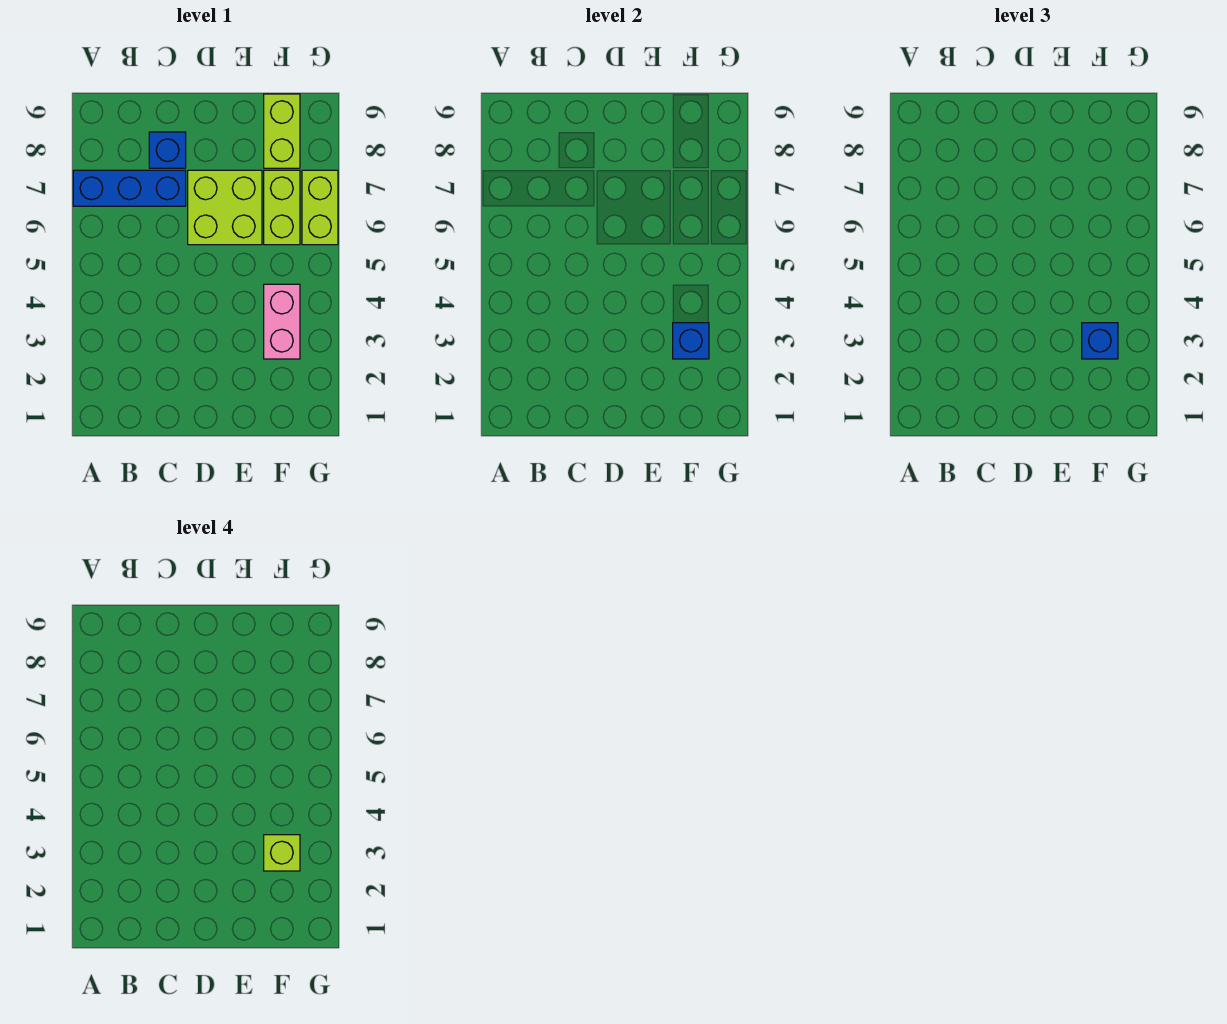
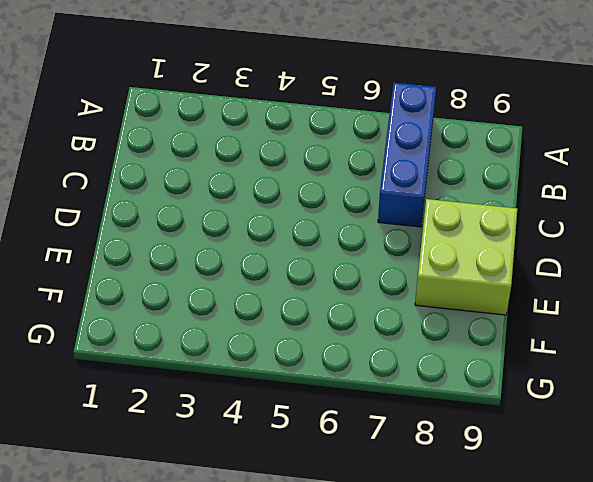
lime 2x2 brick [415,199,517,315] -> lime 2x2 brick moved to [188,170,262,245]
none -> blue 1x1 brick [149,132,186,168]
none -> pink 1x2 brick [264,284,300,359]

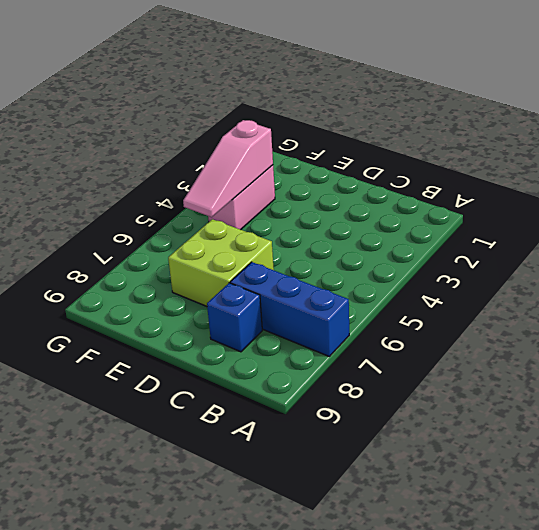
pink 1x3 slope [183,120,273,217] -> blue 1x1 brick [673,323,709,359]
none -> lime 1x2 brick [264,170,300,245]
none -> lime 1x2 brick [264,94,300,168]

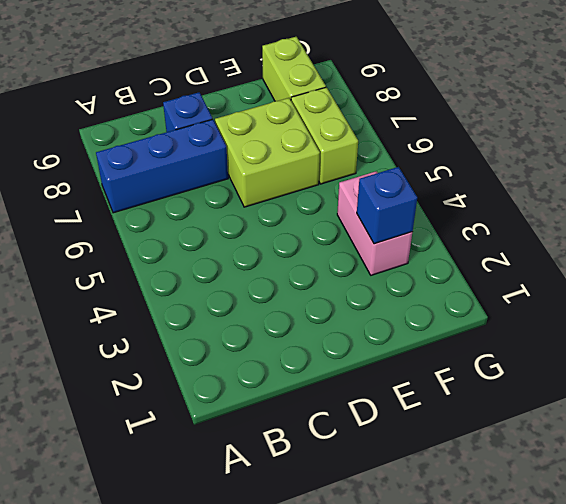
none -> lime 1x2 brick [302,170,338,245]
none -> blue 1x1 brick [1082,323,1118,359]

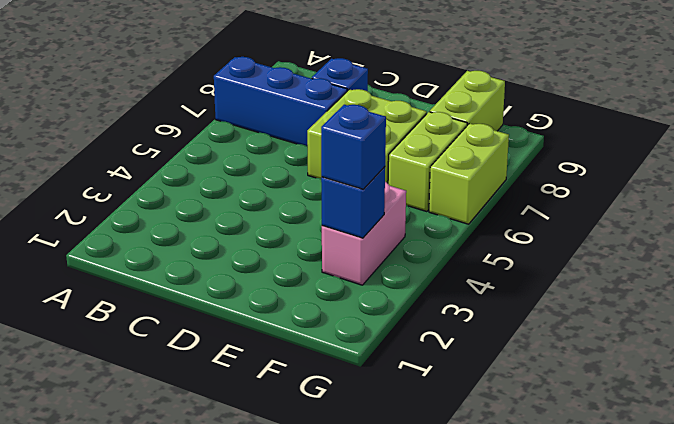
none -> lime 1x1 brick [264,835,300,871]

